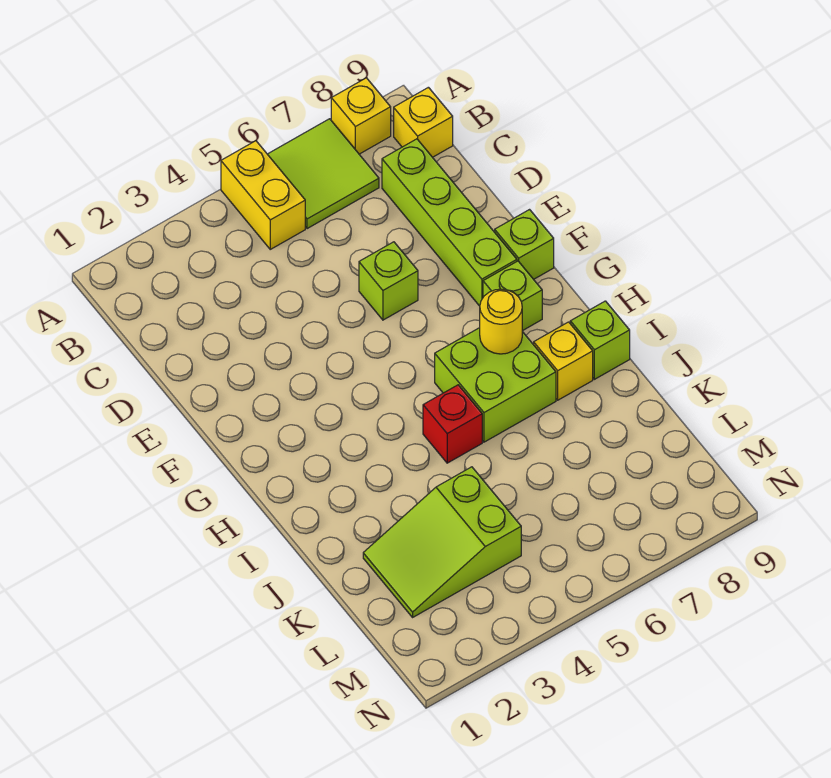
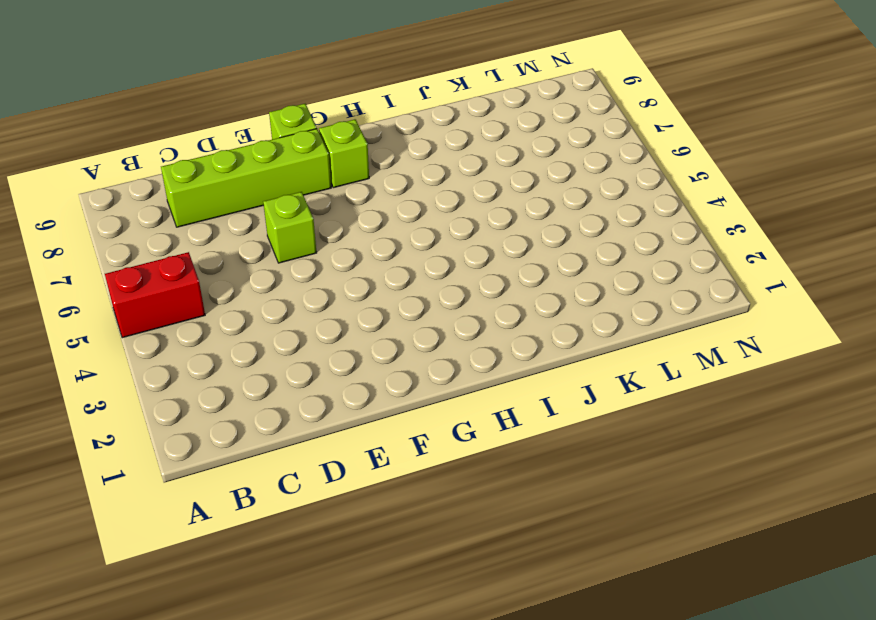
red 1x2 brick [105,252,205,338] -> yellow 1x2 brick [221,141,305,249]
none -> lime 2x2 tile [268,119,379,229]
none -> yellow 1x1 brick [331,78,391,154]
none -> yellow 1x1 brick [394,87,453,157]

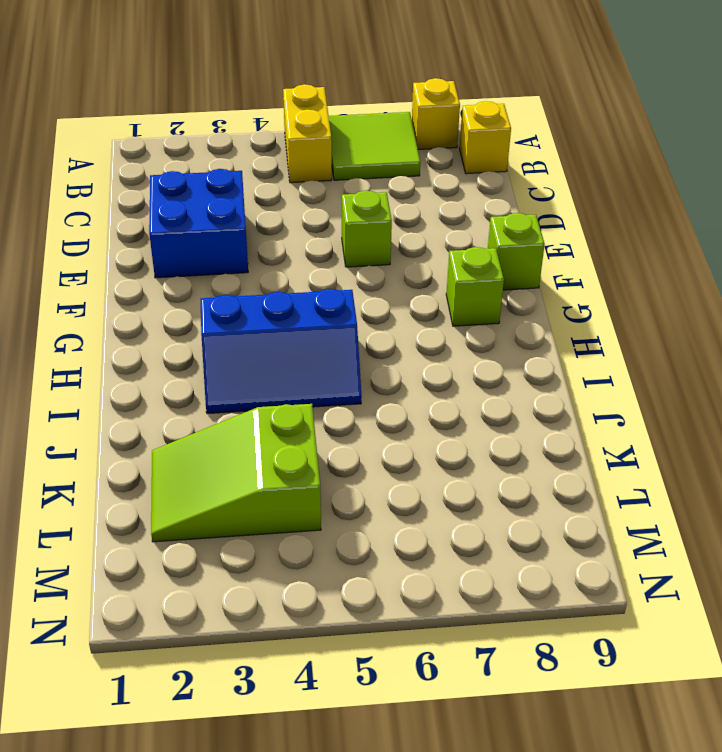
blue 2x2 brick [149,169,248,278] -> none
blue 2x3 slope [201,289,362,414] -> red 1x1 brick [423,385,482,463]
none -> lime 1x4 brick [382,139,517,306]
none -> lime 2x2 brick [435,328,556,442]
none -> yellow 1x1 brick [534,322,593,400]

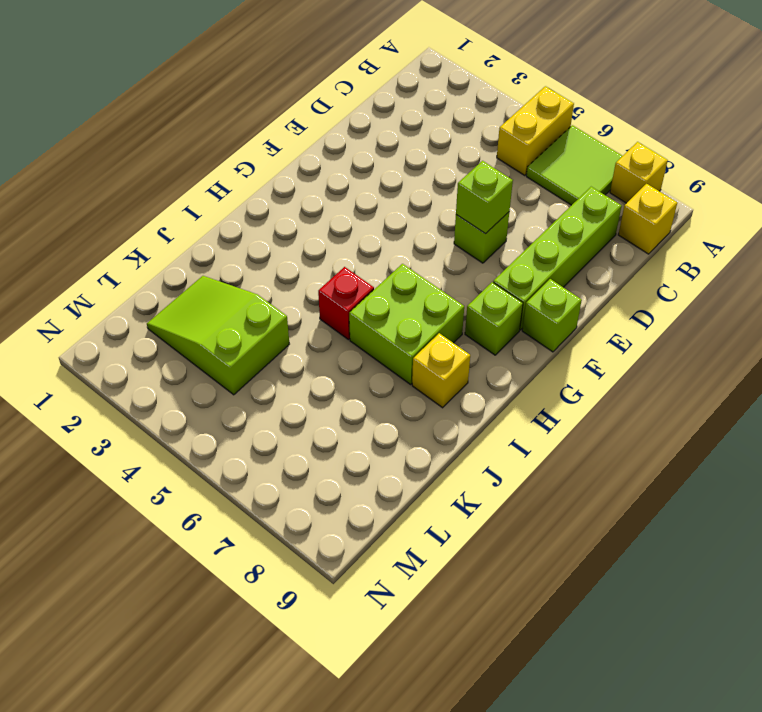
lime 1x1 brick [456,161,513,234] -> lime 1x1 brick moved to [570,301,630,379]
none -> yellow 1x1 round brick [480,289,522,354]

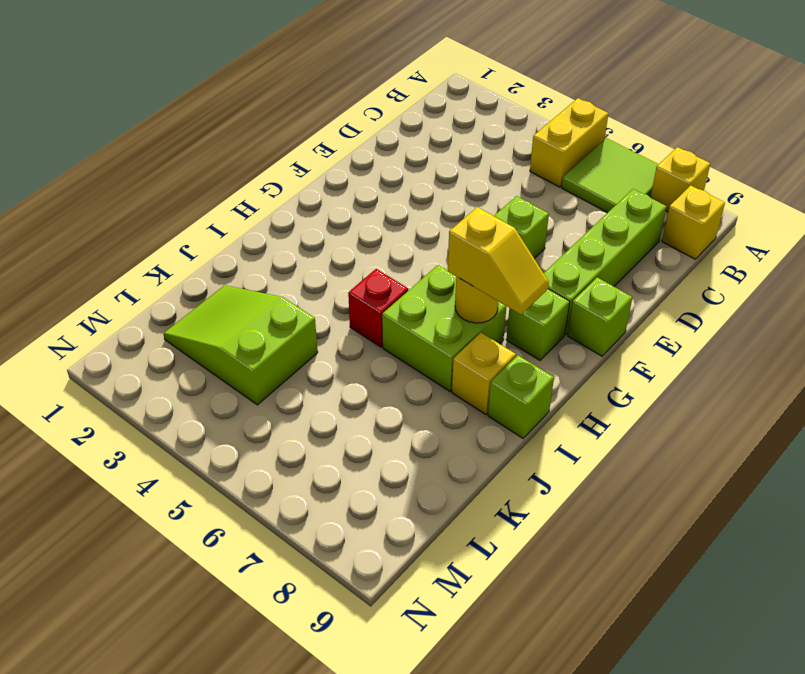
yellow 1x2 slope [448,207,549,314] -> none

